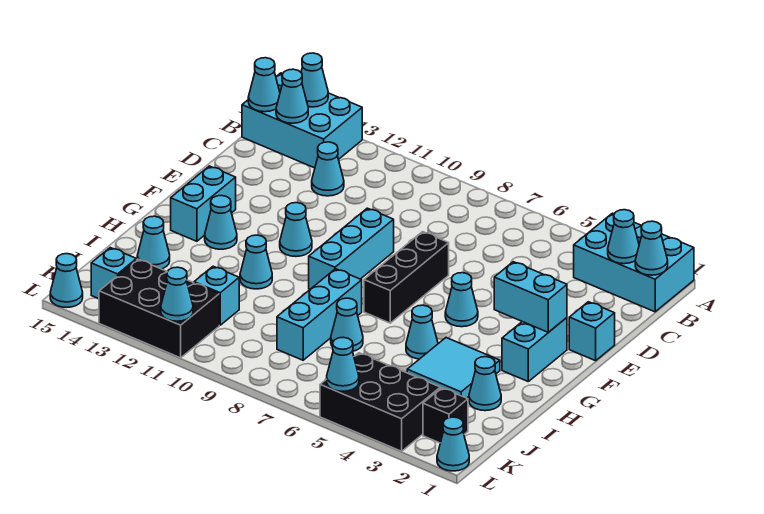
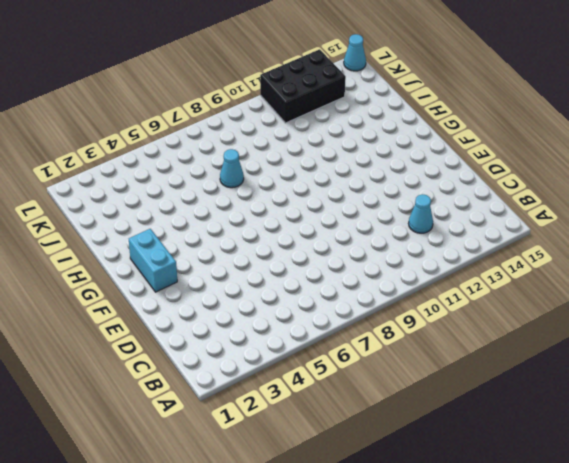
none -> cyan 2x3 brick [574,213,694,312]
none -> cyan 2x3 brick [242,73,362,168]
none -> cyan 1x1 brick [569,302,615,361]
none -> black 1x3 brick [364,232,449,323]

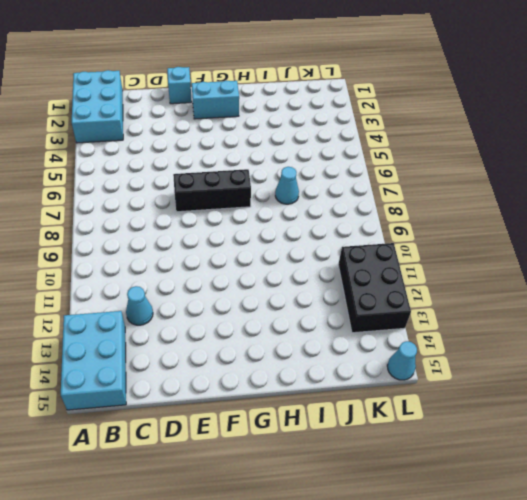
none -> cyan 1x3 brick [309,208,394,289]
none -> cyan 1x1 cone [445,273,478,327]
none -> cyan 1x1 cone [280,203,312,256]
none -> cyan 1x2 brick [171,166,236,241]

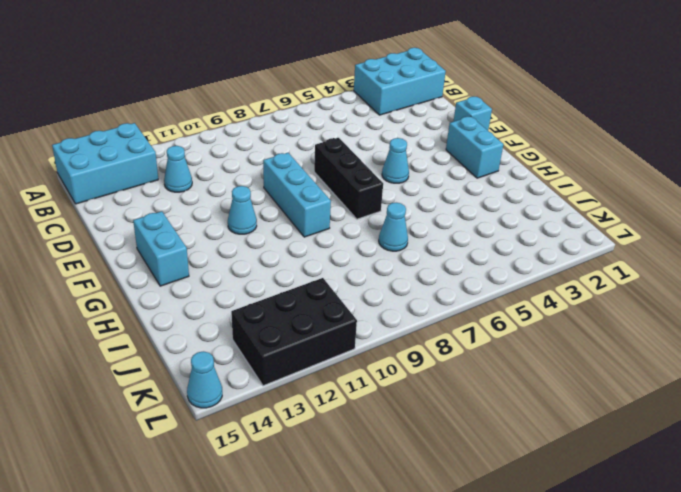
none -> cyan 1x1 cone [205,196,237,249]
none -> cyan 2x2 tile [407,338,500,398]
none -> cyan 1x1 cone [406,305,438,359]
none -> cyan 1x3 brick [277,269,362,360]

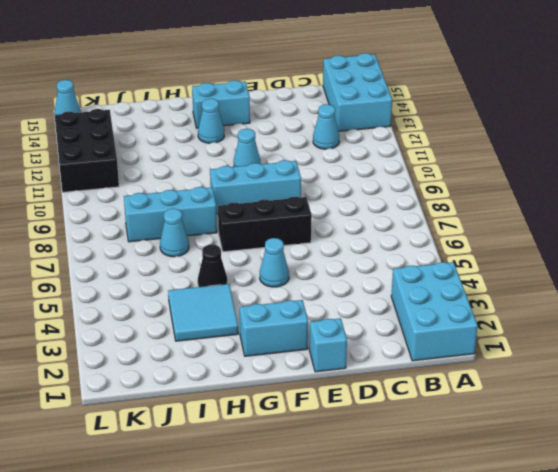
black 1x1 cone [198,244,227,287] -> cyan 1x1 cone [406,305,438,359]
none -> cyan 1x1 cone [240,235,272,289]
none -> cyan 1x1 cone [469,357,501,411]
none -> cyan 1x1 cone [137,216,170,269]
none -> cyan 1x1 brick [194,266,239,325]

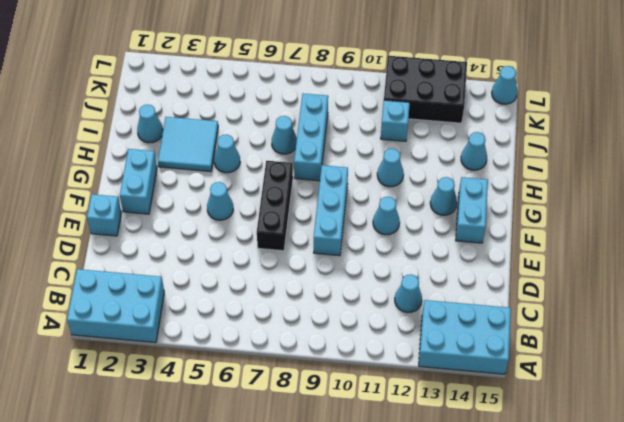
none -> black 1x1 brick [423,388,468,443]
none -> black 2x3 brick [320,353,440,451]
none -> cyan 1x1 brick [91,248,136,299]
none -> cyan 1x1 cone [437,417,469,471]

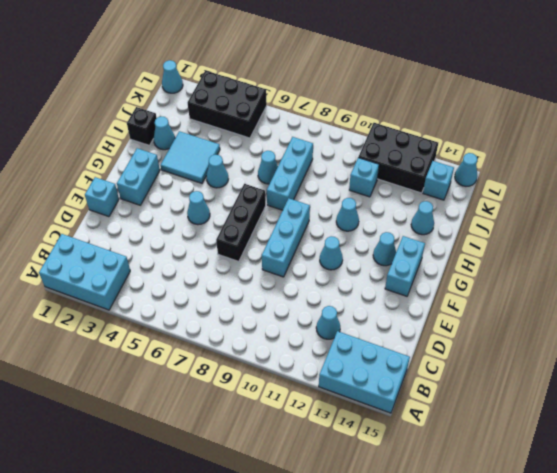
black 1x1 brick [127,107,157,145] -> black 1x1 brick moved to [423,388,468,443]
none -> cyan 1x1 cone [301,53,328,107]
none -> cyan 1x1 cone [635,221,668,275]
none -> cyan 1x1 cone [608,210,639,264]
none -> cyan 1x1 cone [276,69,308,123]

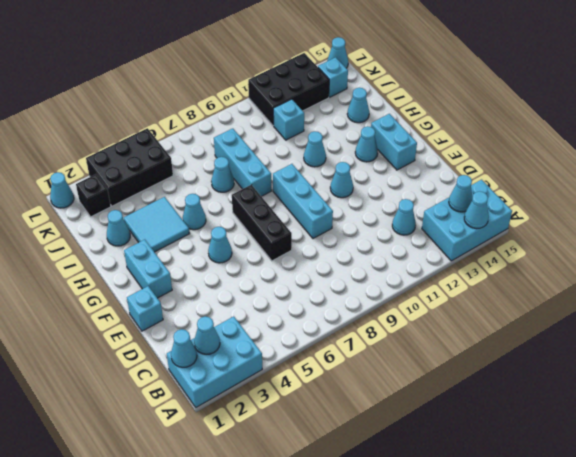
none -> cyan 1x1 cone [248,58,280,112]
none -> cyan 1x2 brick [494,262,567,332]
none -> cyan 1x1 cone [327,337,359,391]
none -> cyan 1x1 cone [161,267,193,321]

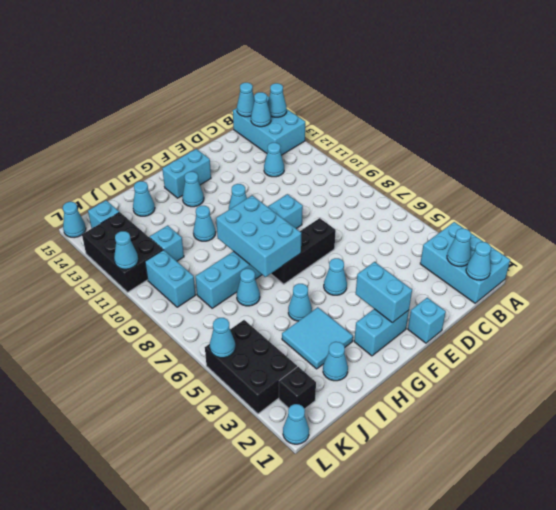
cyan 2x3 brick [216,195,301,277] -> none
cyan 1x2 brick [145,250,196,307] -> none

